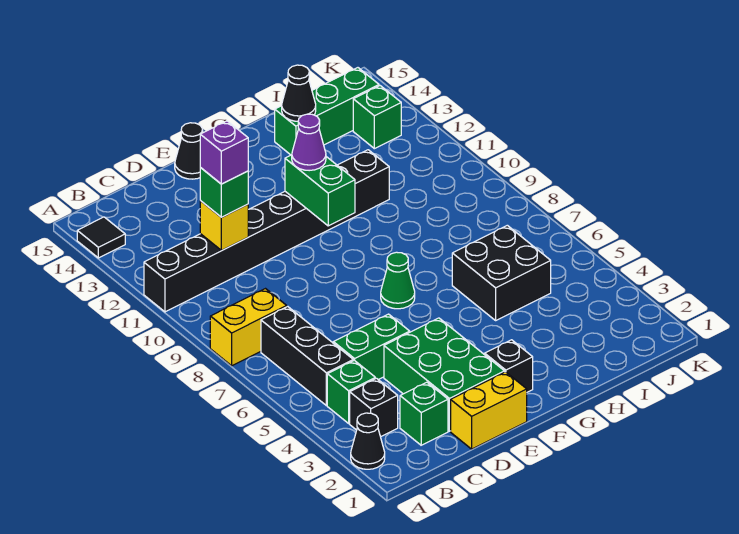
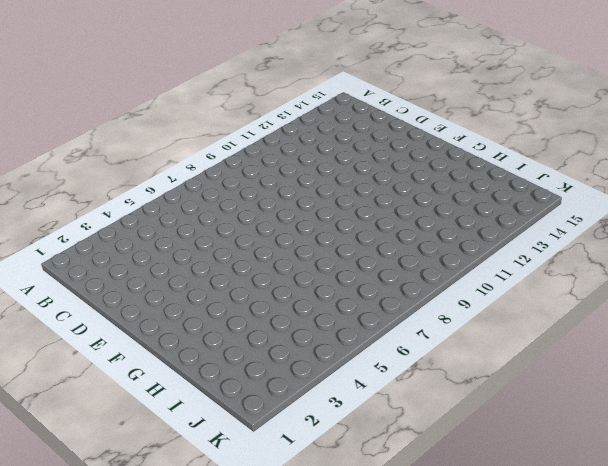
none -> black 1x1 cone [351,413,385,469]
none -> yellow 1x2 brick [210,289,287,366]
none -> black 1x8 brick [144,150,389,312]

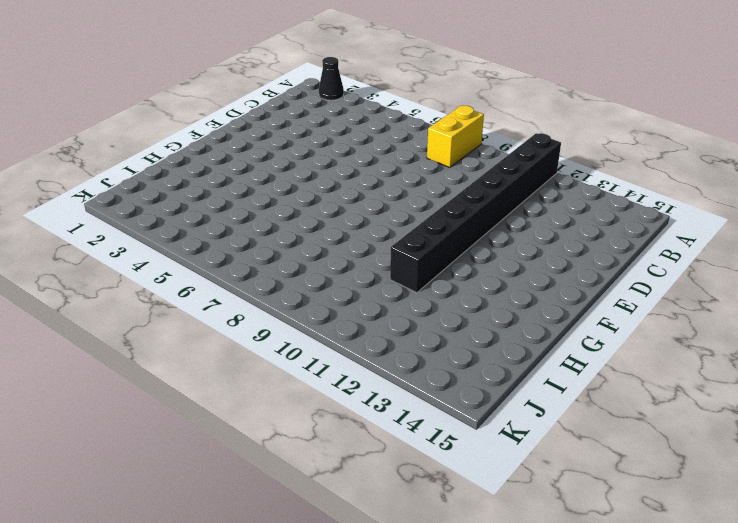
none -> black 1x1 tile [77,217,125,258]
none -> black 1x1 brick [350,378,398,437]
none -> green 1x1 brick [327,360,375,423]

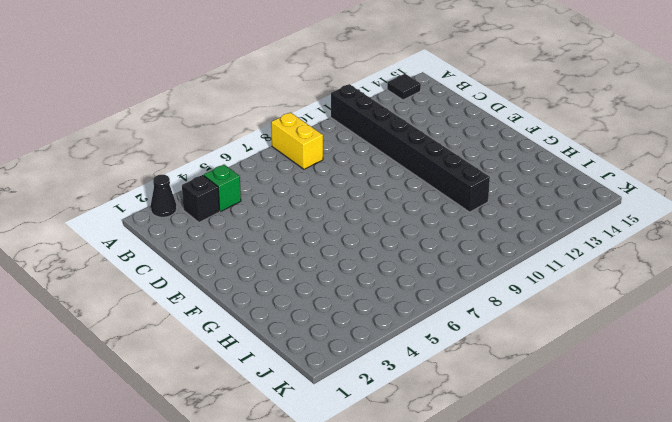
none -> black 1x3 brick [261,307,353,406]
none -> green 1x1 brick [400,382,448,445]
none -> green 1x2 brick [333,314,410,380]

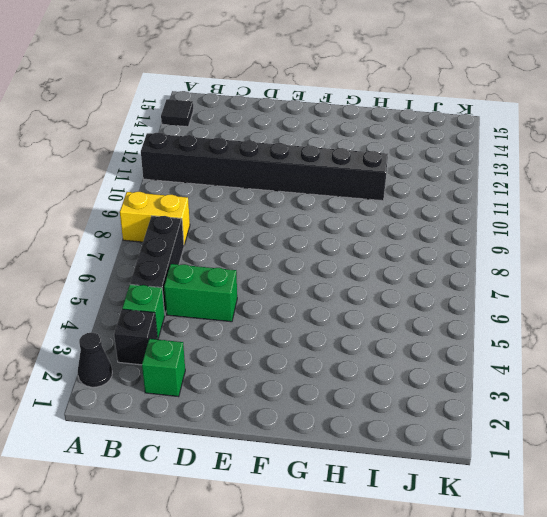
none -> yellow 1x2 brick [451,372,527,449]
none -> green 2x3 brick [384,318,505,431]
none -> black 1x1 cone [175,123,203,179]

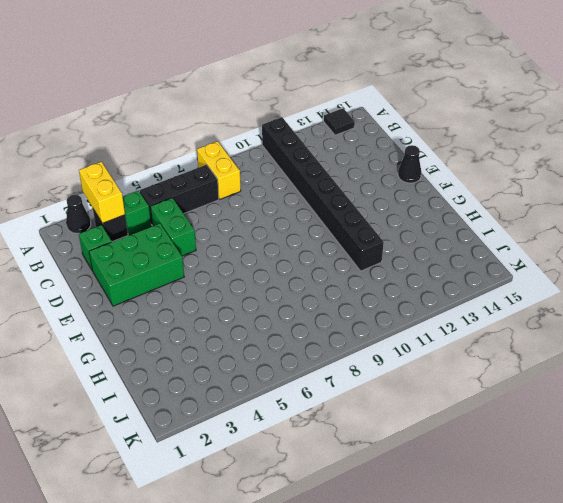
yellow 1x2 brick [79,162,125,223] -> yellow 1x2 brick moved to [451,372,527,449]
none -> black 1x1 brick [485,340,533,392]
none -> green 1x1 cone [381,252,415,309]
none -> black 2x2 brick [452,225,551,320]

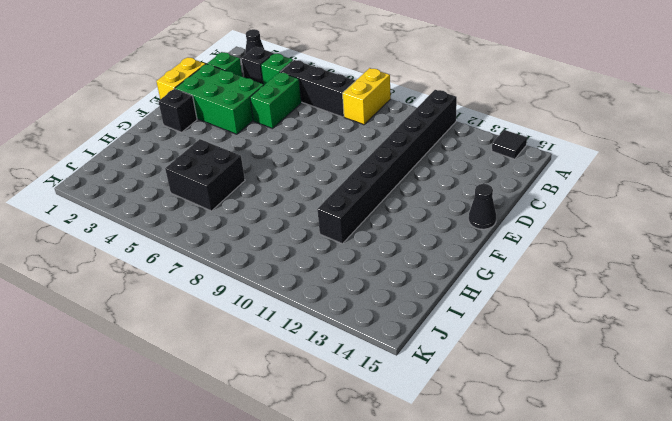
none -> green 1x1 cone [381,252,415,309]
none -> green 1x3 brick [275,68,379,155]
none -> green 1x1 brick [353,86,401,149]

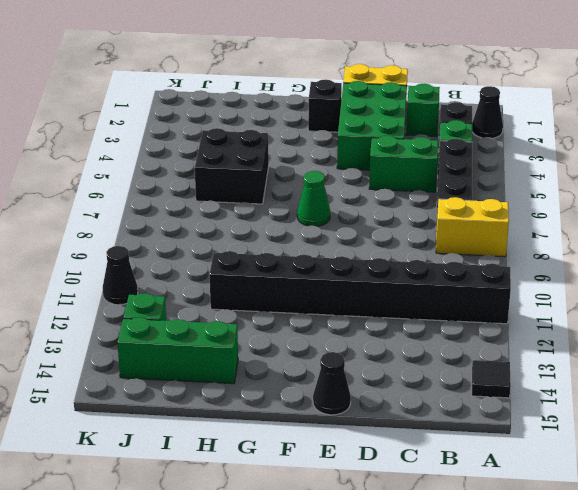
black 1x1 cone [103,246,138,305] -> black 1x1 cone moved to [282,65,316,121]
none -> yellow 1x1 brick [200,201,248,250]
none -> green 1x2 brick [285,155,355,226]
none -> green 1x1 brick [200,168,248,217]

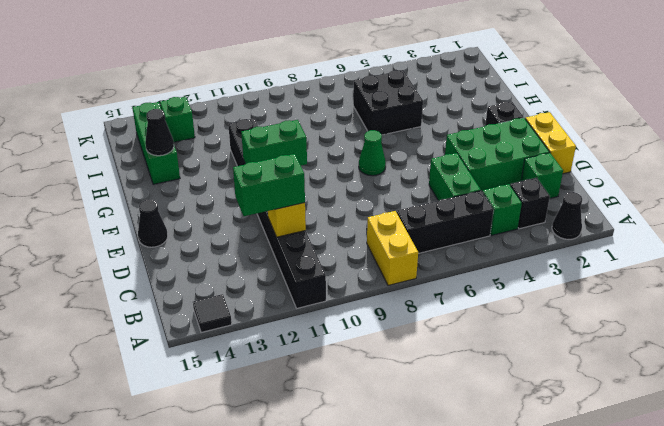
green 1x2 brick [233,154,305,216] -> green 1x1 brick [200,168,248,217]
none -> purple 1x1 cone [292,114,326,171]
none -> purple 1x1 brick [200,121,248,184]

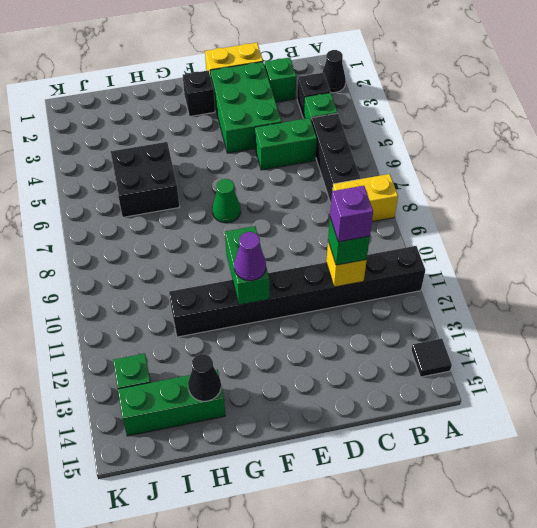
none -> black 1x1 cone [175,123,203,179]

